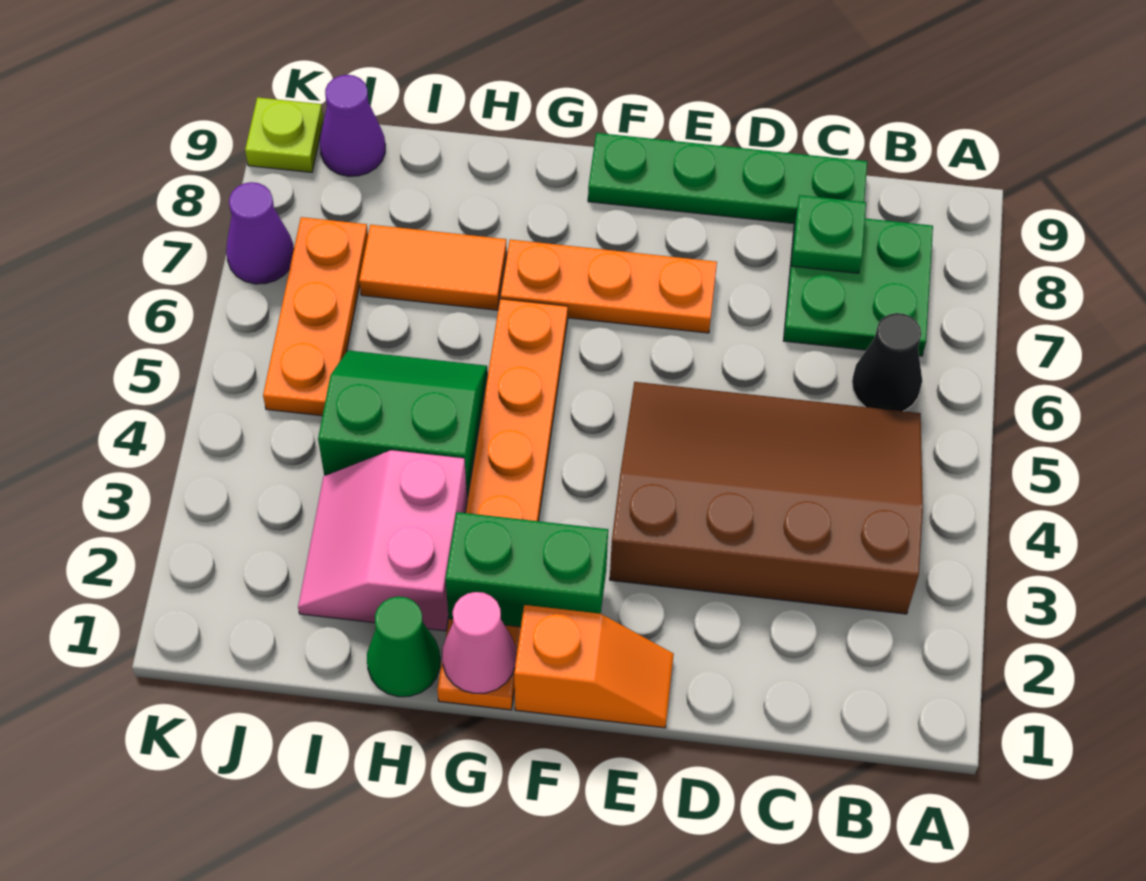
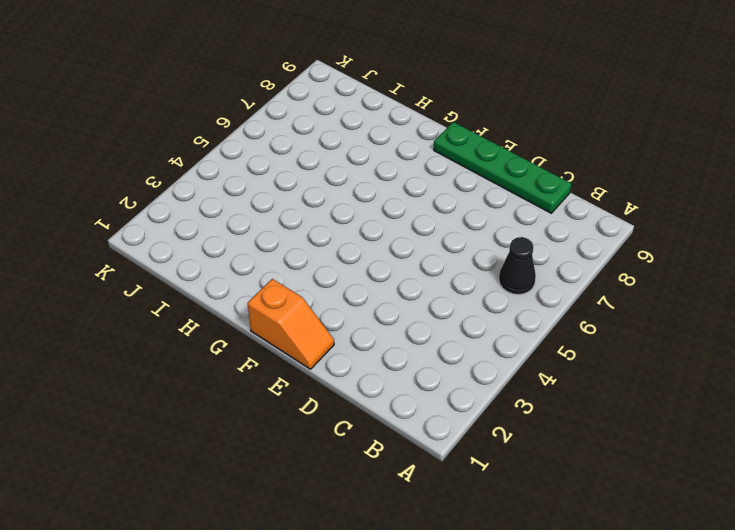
none -> brown 3x4 slope [610,382,923,614]
none -> green 2x2 plate [783,217,933,356]
none -> orange 1x3 plate [501,240,717,333]

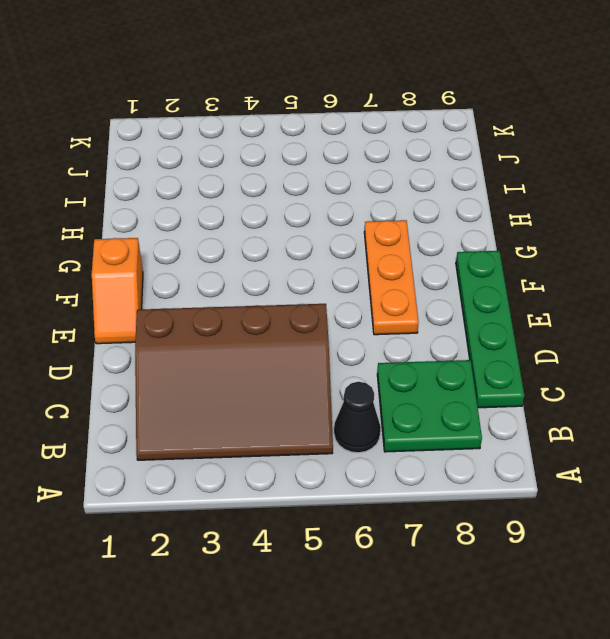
brown 3x4 slope [135,304,333,460] -> brown 3x4 slope turned to [610,382,923,614]
none -> orange 1x6 plate [437,299,568,710]
none -> green 1x1 cone [367,597,440,697]
none -> pink 2x2 slope [298,450,467,631]

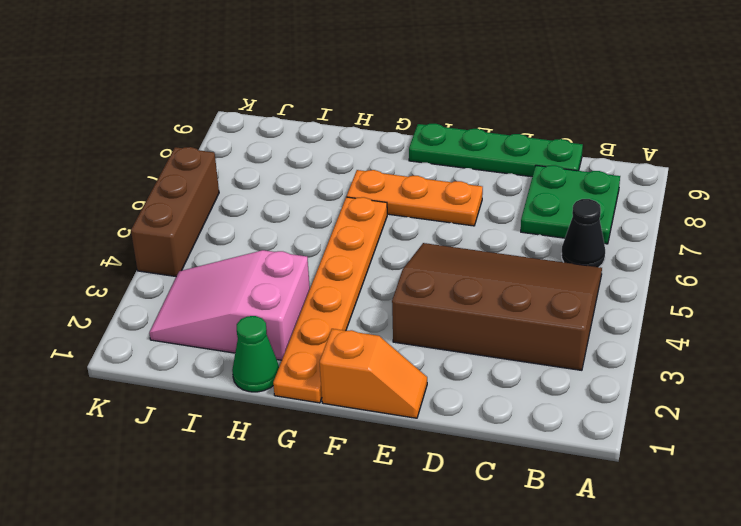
pink 2x3 slope [149,250,310,360] -> pink 2x2 slope [298,450,467,631]
brown 1x3 brick [131,147,219,276] -> none
none -> green 2x2 slope [318,350,487,497]
none -> orange 1x2 tile [359,225,507,310]
none -> orange 1x3 plate [263,217,368,416]

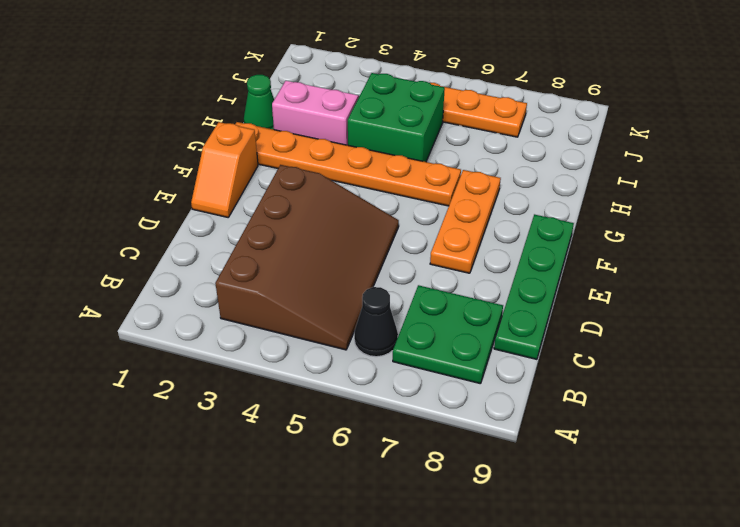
green 2x2 brick [348,73,445,162] -> green 2x2 slope [318,350,487,497]
none -> orange 1x2 tile [359,225,507,310]
none -> purple 1x1 cone [320,75,385,176]
none -> purple 1x1 cone [226,182,294,284]

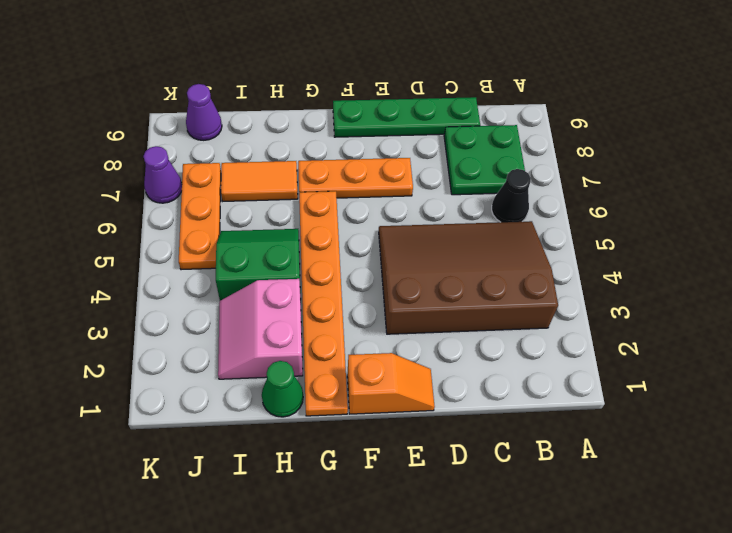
none -> lime 1x1 plate [245,97,323,172]
none -> green 1x1 plate [791,195,866,273]
none -> green 1x2 brick [445,512,608,627]

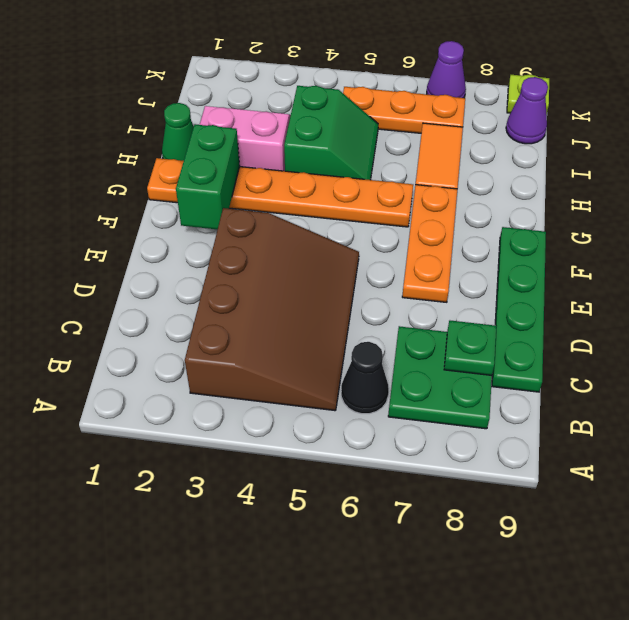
none -> orange 1x2 slope [514,605,674,728]
none -> pink 1x1 cone [442,592,516,693]

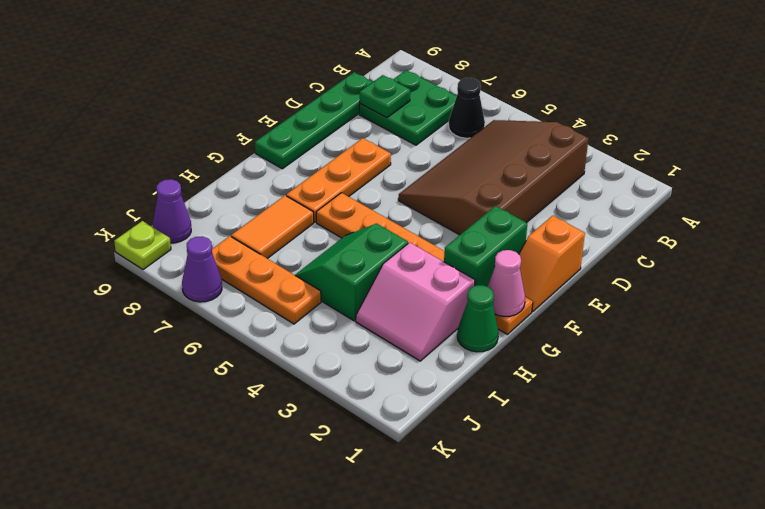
orange 1x2 slope [519,216,585,312] -> orange 1x2 slope turned to [514,605,674,728]

